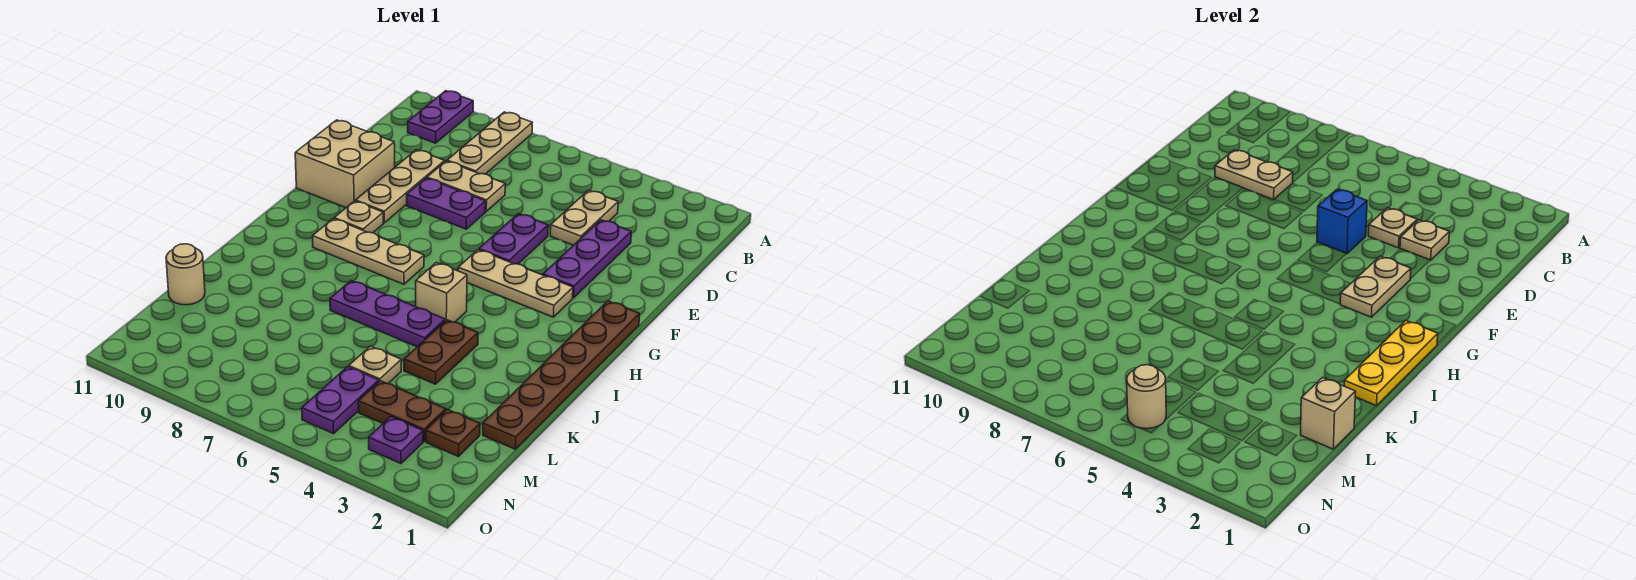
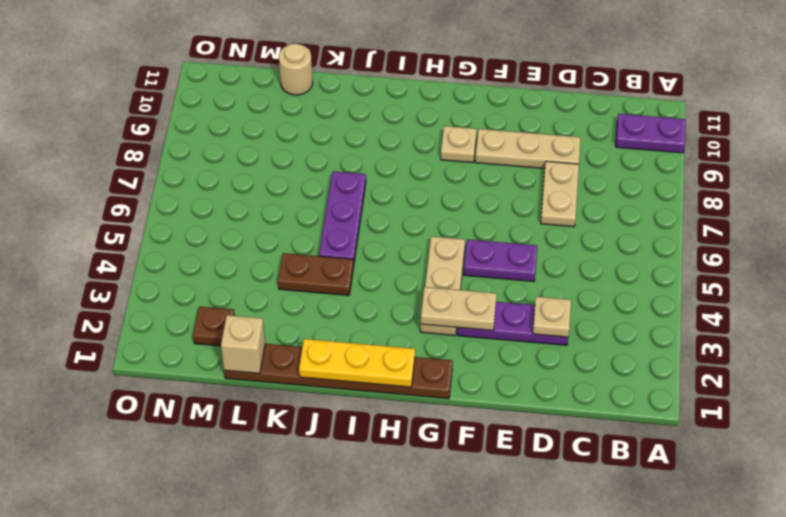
none -> tan 1x3 plate [447,112,532,174]
none -> tan 1x2 plate [550,190,618,245]
none -> purple 1x2 plate [407,178,486,229]
none -> tan 2x2 brick [295,120,395,208]

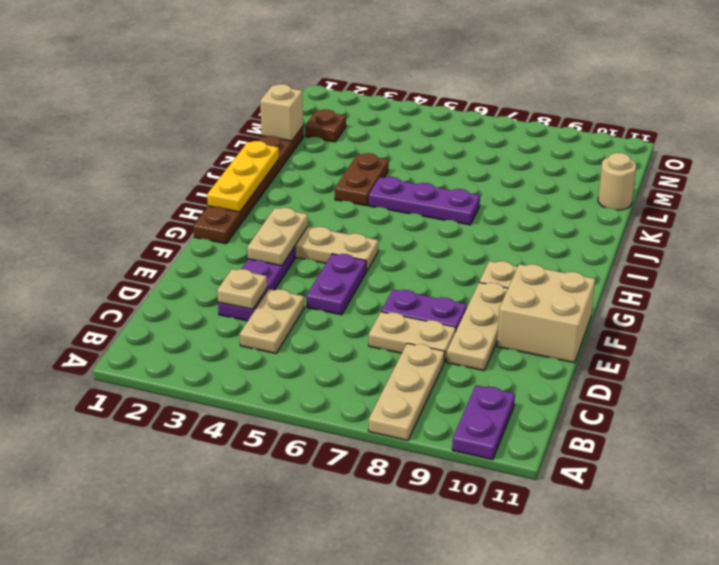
none -> tan 1x3 plate [313,219,424,284]
none -> tan 1x1 brick [416,263,467,322]
none -> tan 1x1 plate [349,346,401,384]
none -> brown 1x2 plate [358,381,446,441]

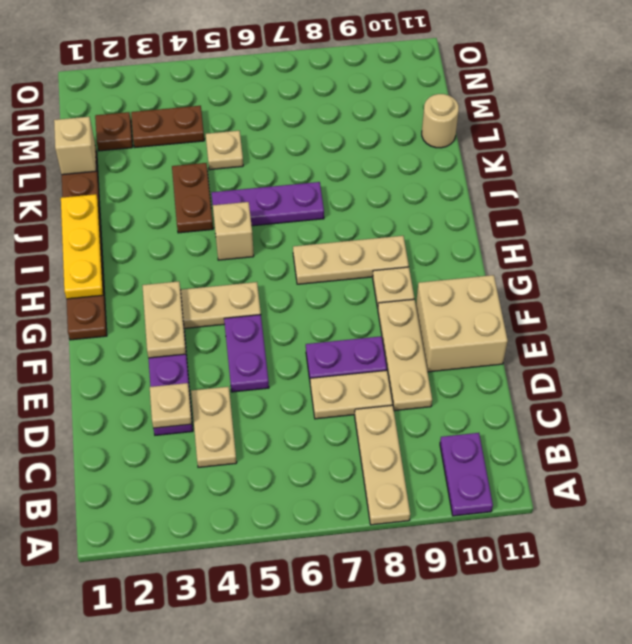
none -> purple 1x2 plate [302,367,379,434]
none -> purple 1x1 plate [369,417,423,464]
none -> tan 1x1 plate [1368,208,1417,248]
none -> tan 1x2 plate [1215,150,1293,200]

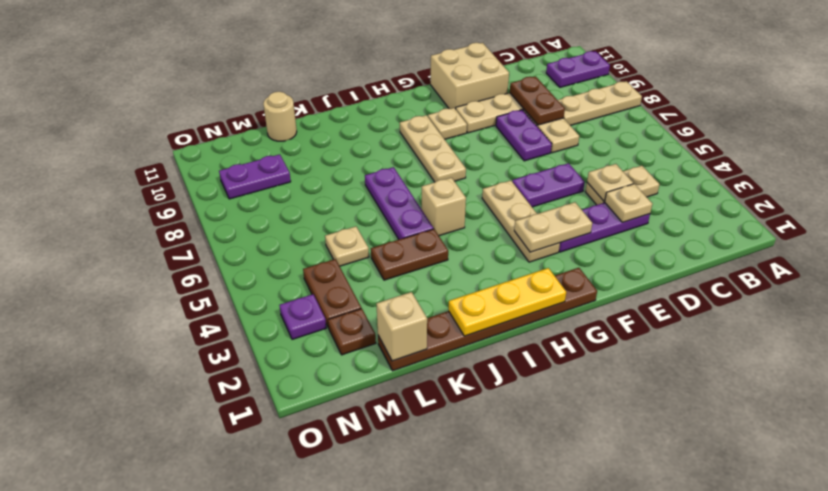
brown 1x2 plate [510,76,565,125] -> tan 1x2 plate [1215,150,1293,200]
purple 1x2 plate [219,154,291,199] -> purple 1x2 plate moved to [302,367,379,434]
none -> blue 1x1 brick [1317,189,1367,254]
none -> tan 1x1 round brick [1127,365,1166,429]

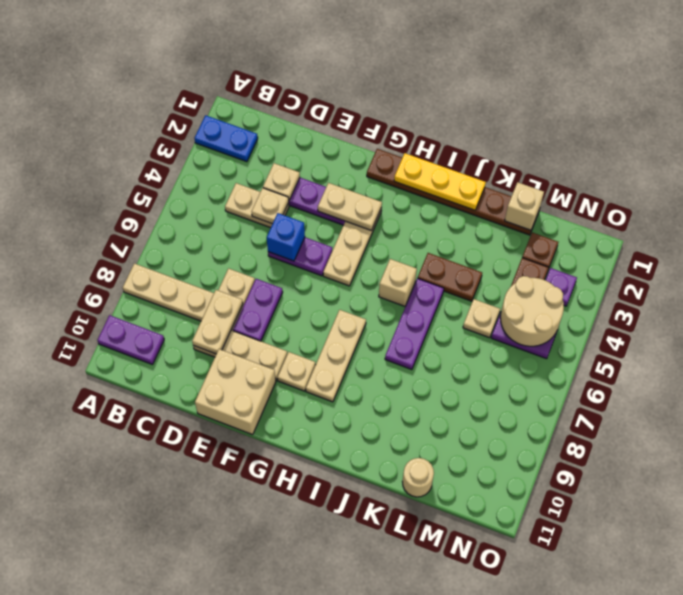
blue 1x2 plate [194,115,258,162] -> none
tan 2x2 round brick [500,276,564,346] -> tan 1x1 round brick [1127,365,1166,429]

